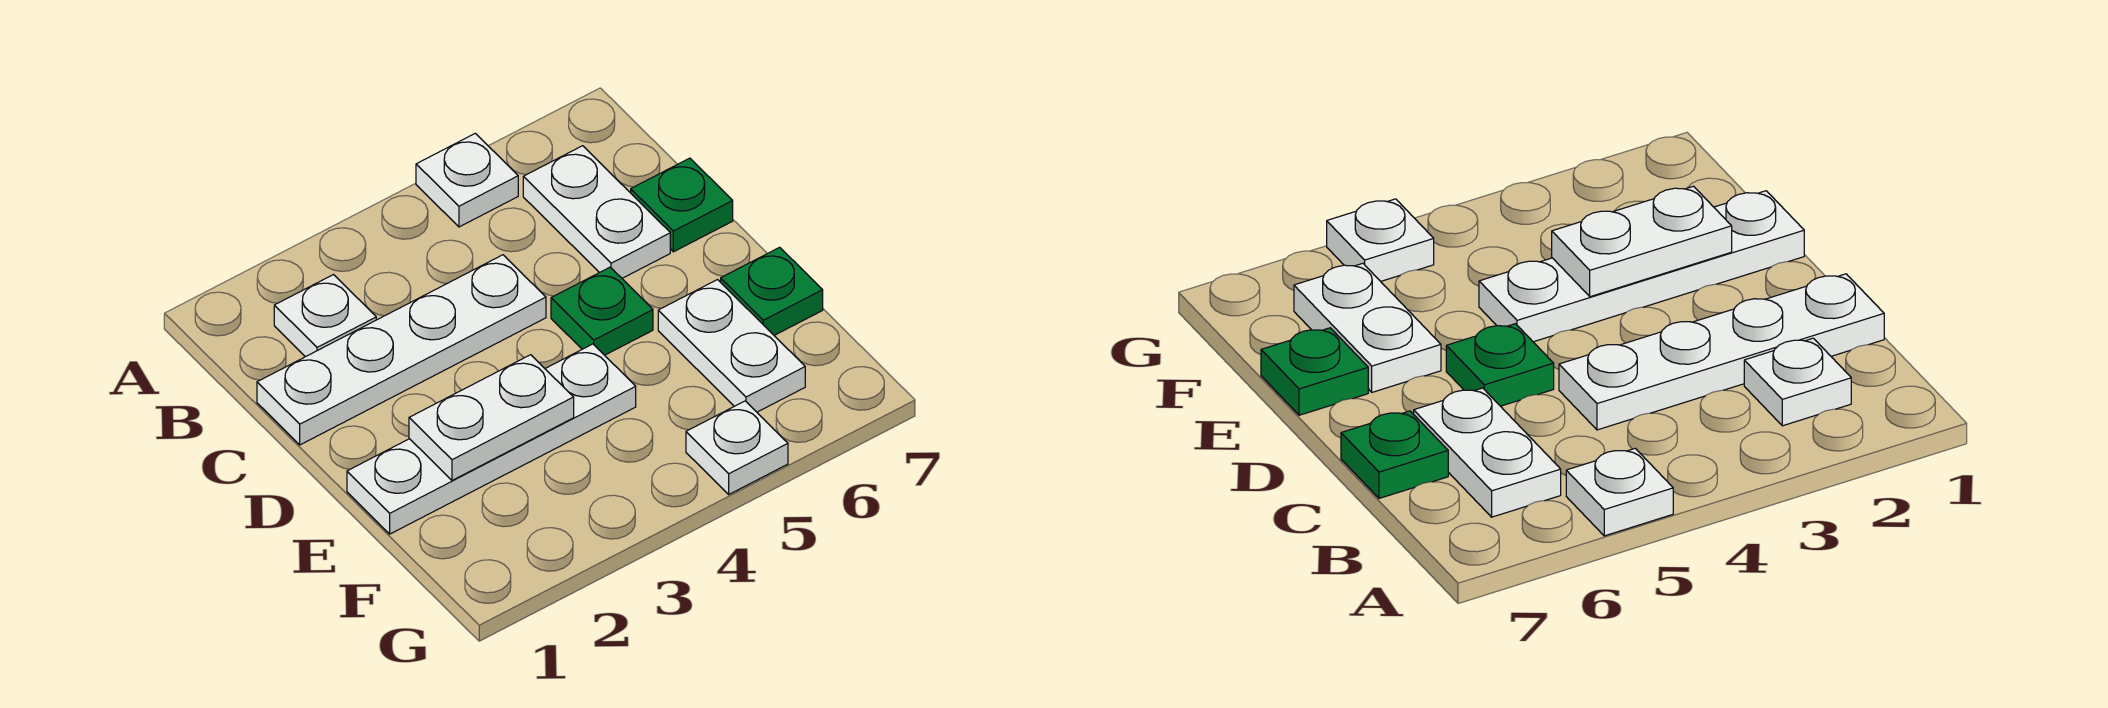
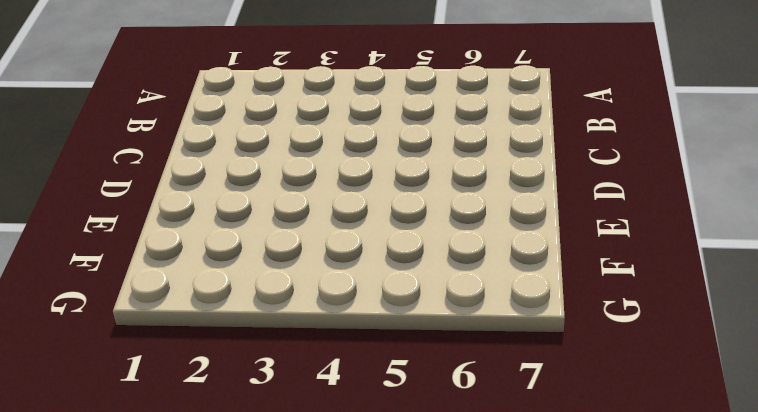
none -> white 1x1 plate [416,133,518,227]
none -> white 1x1 plate [274,275,376,357]

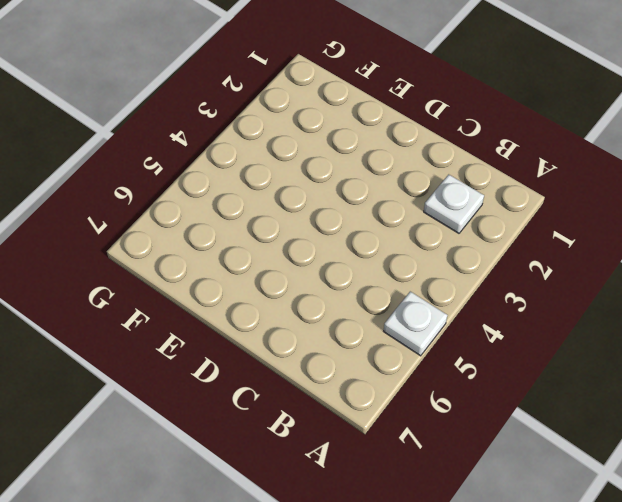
none -> white 1x2 plate [523,146,670,278]
none -> white 1x4 plate [257,255,546,445]

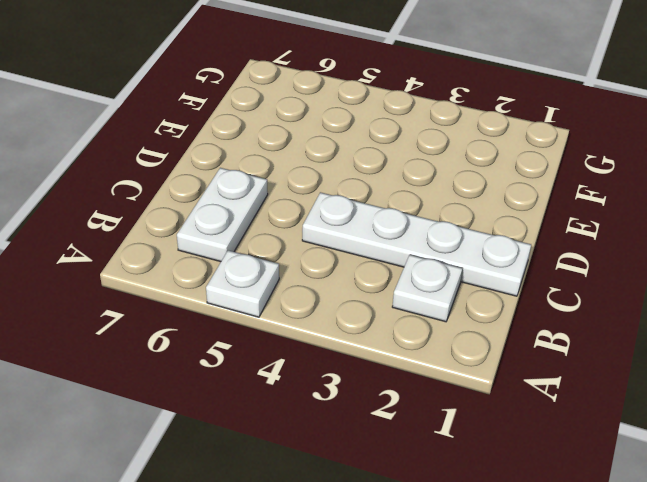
none -> green 1x1 plate [631,158,733,252]
none -> green 1x1 plate [551,267,653,355]

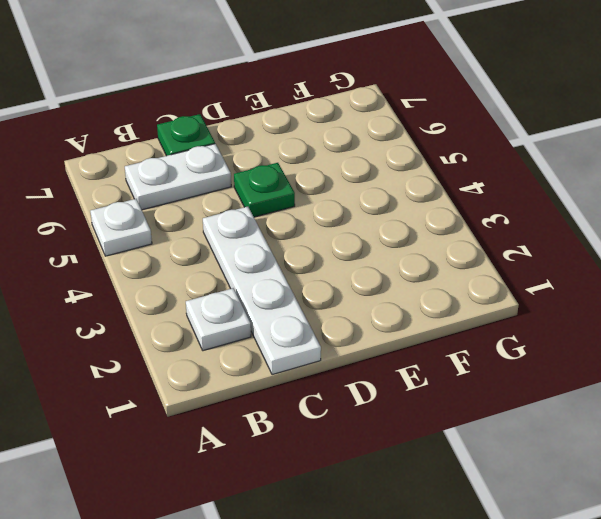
none -> white 1x4 plate [347,344,636,534]
none -> white 1x2 plate [658,280,805,412]

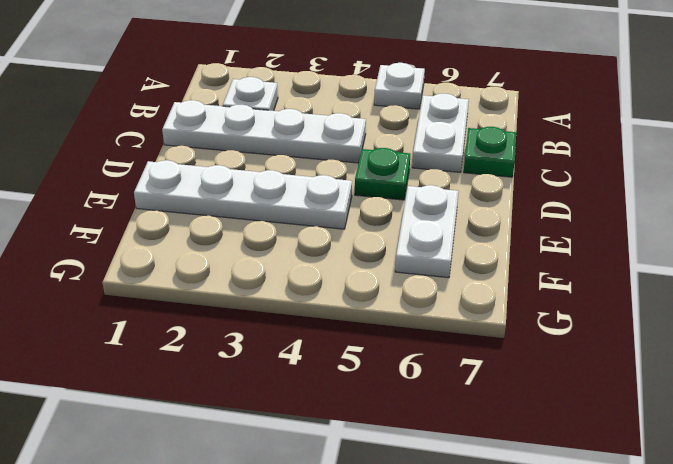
none -> green 1x1 plate [721,247,823,335]
none -> white 1x1 plate [686,401,788,494]

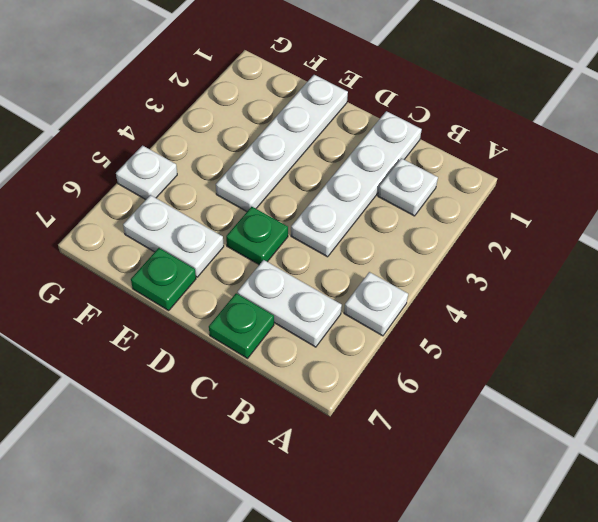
none -> white 1x2 plate [409,355,574,480]

